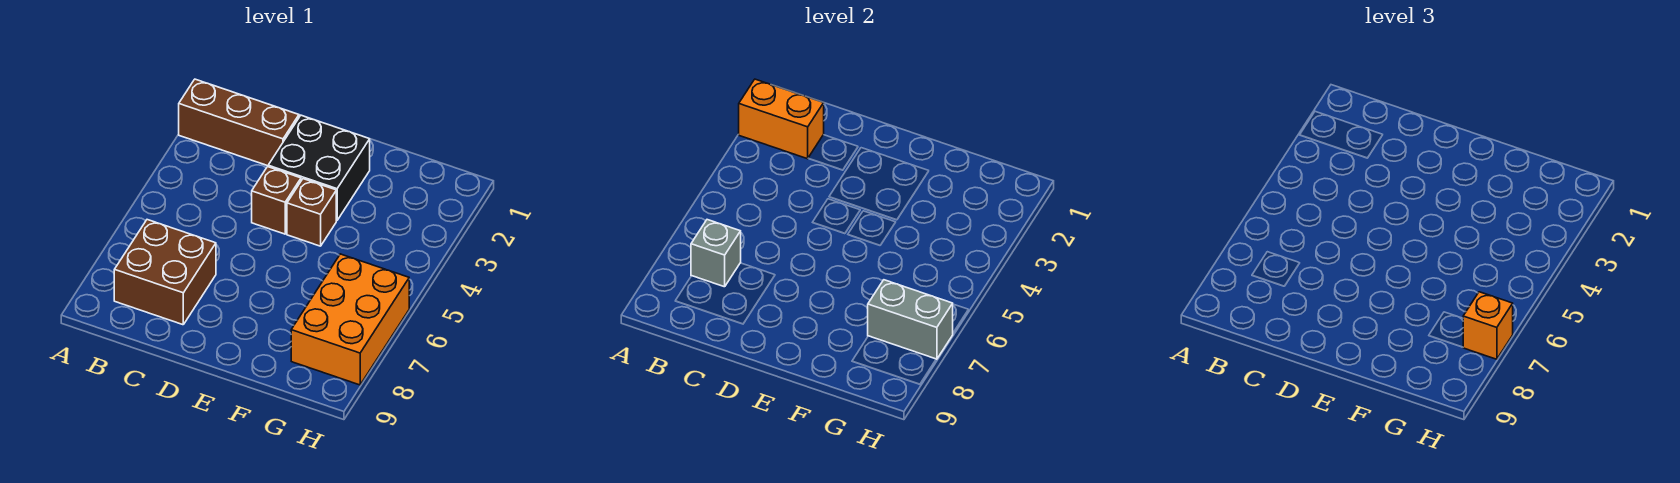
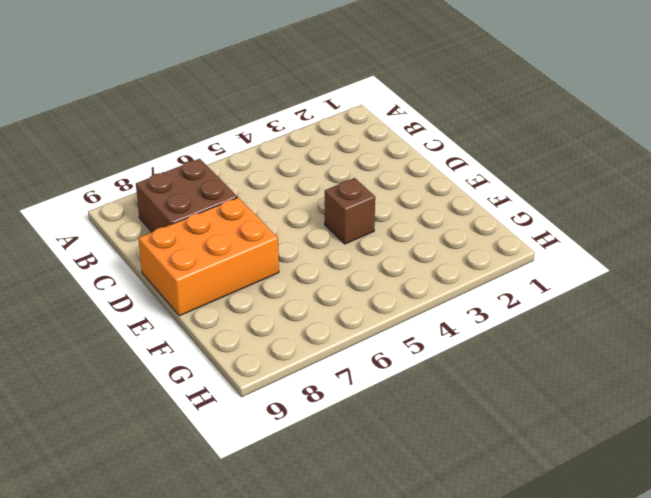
orange 2x3 brick [138,198,279,316] -> orange 2x3 brick moved to [291,254,409,385]
none -> brown 1x3 brick [179,79,299,166]
none -> black 2x2 brick [268,115,370,220]

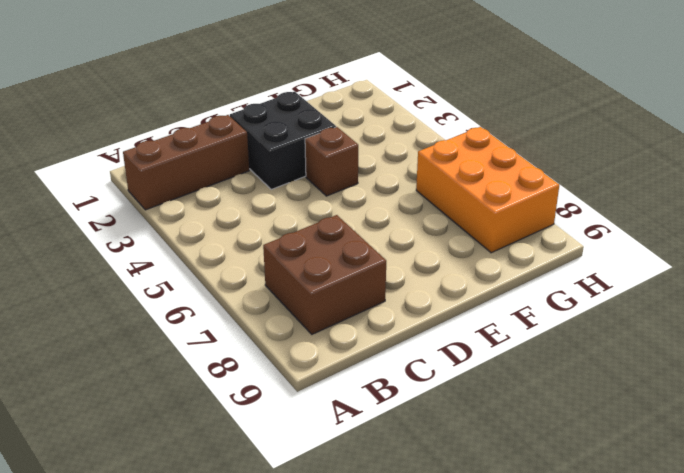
none -> brown 1x1 brick [252,167,301,234]
none -> orange 1x2 brick [739,79,824,159]

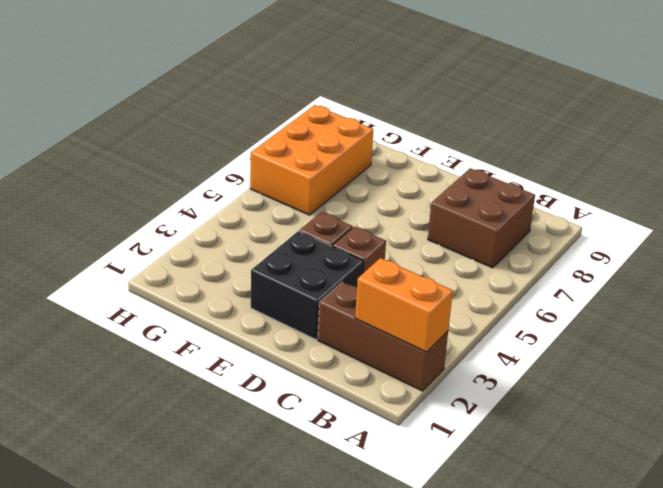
none -> grey 1x1 brick [691,220,741,287]
none -> grey 1x2 brick [868,280,953,359]

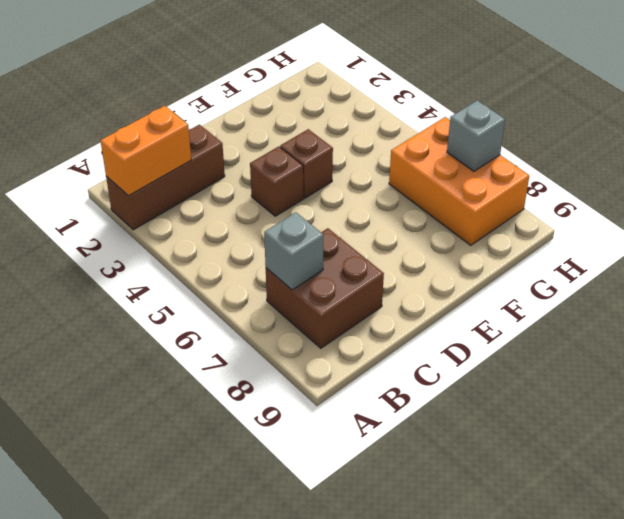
grey 1x1 brick [447,100,505,171] -> grey 1x2 brick [868,280,953,359]
none -> black 2x2 brick [268,115,370,220]
none -> orange 1x1 brick [1463,292,1513,359]

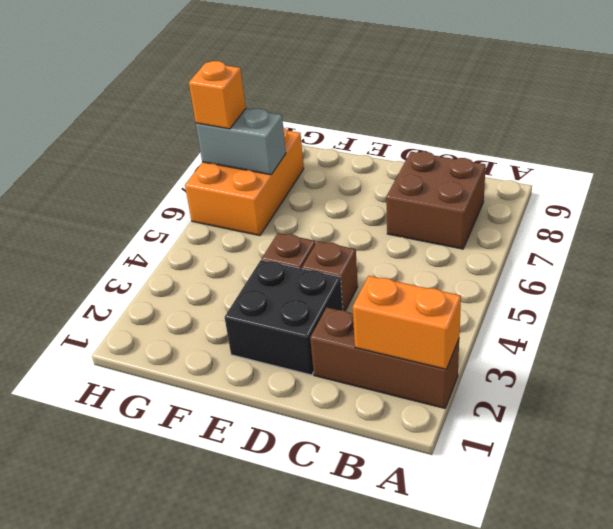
none -> grey 1x1 brick [691,220,741,287]

